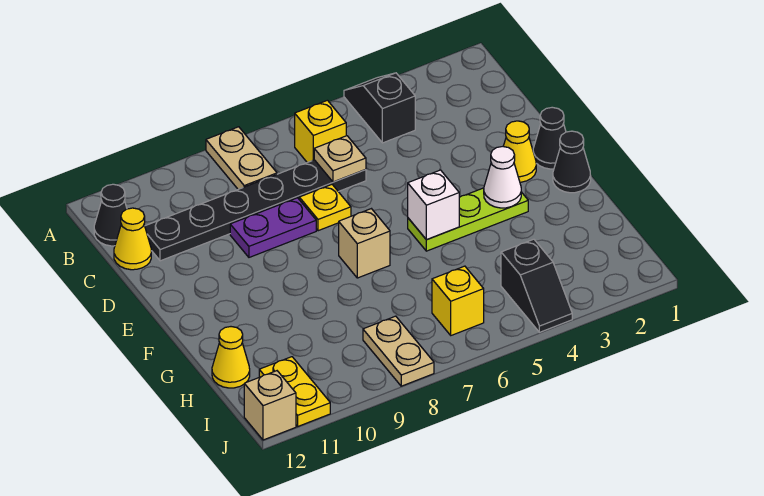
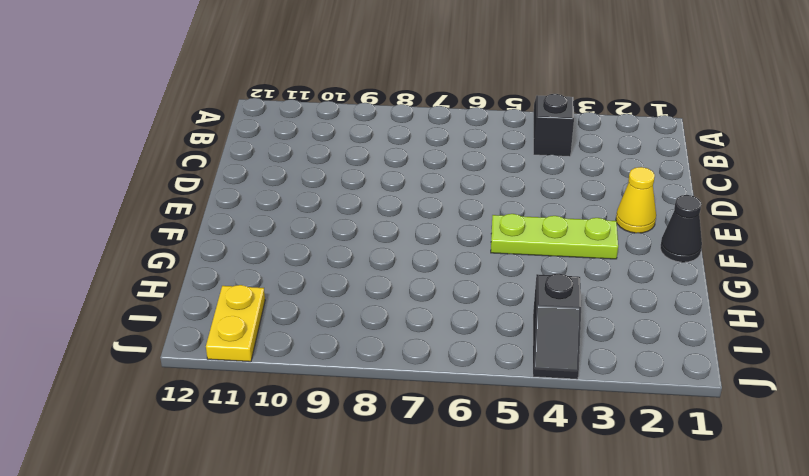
none -> tan 1x2 plate [206,127,277,189]
none -> yellow 1x1 brick [295,100,346,163]
none -> black 1x1 cone [94,184,127,246]

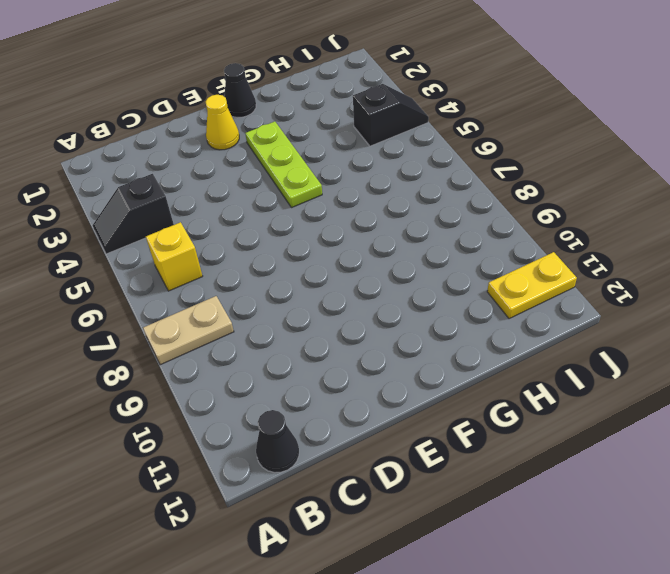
none -> black 1x6 plate [145,160,366,261]
none -> yellow 1x1 cone [114,208,151,270]
none -> yellow 1x1 plate [299,185,351,231]

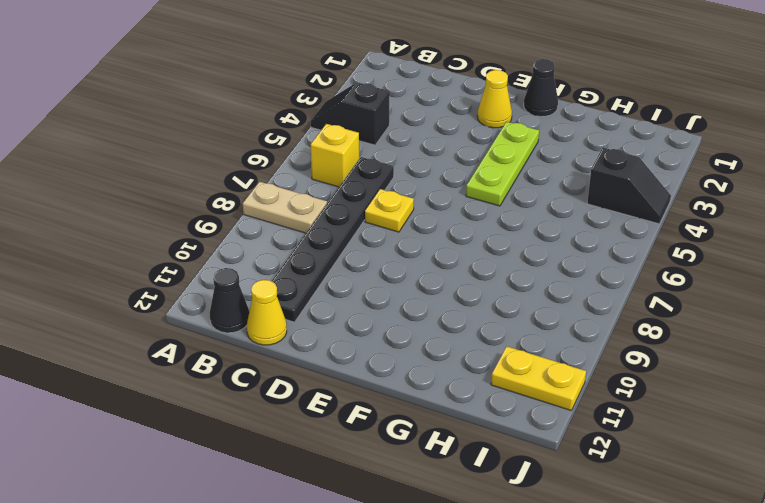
none -> purple 1x2 plate [230,198,316,257]
none -> black 1x1 cone [533,107,566,169]
none -> tan 1x1 brick [339,209,390,278]

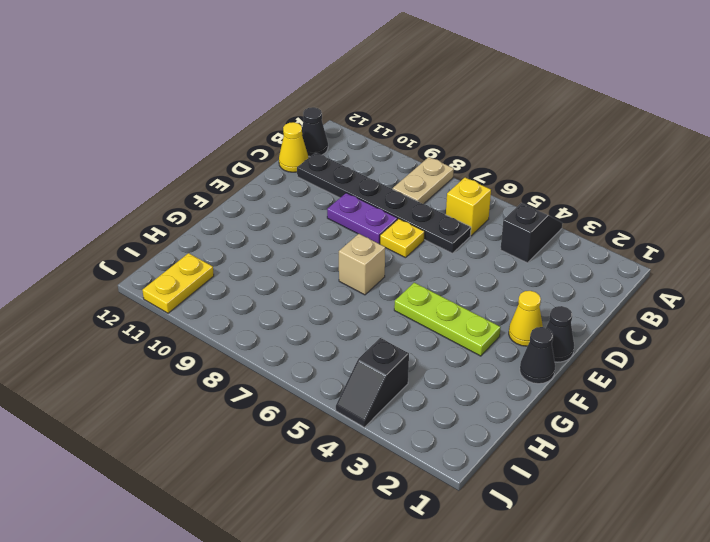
none -> yellow 1x1 cone [212,327,250,388]
none -> yellow 1x1 brick [432,266,484,335]
none -> tan 1x2 plate [363,316,434,386]

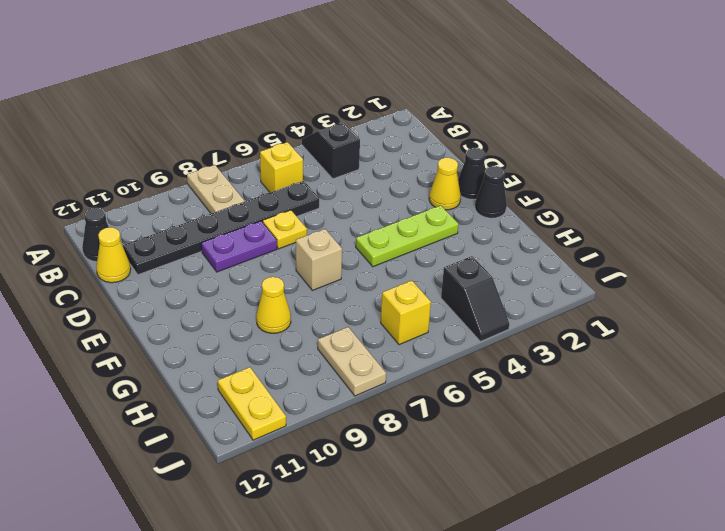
yellow 1x1 cone [256,277,291,333] -> yellow 1x1 cone moved to [212,327,250,388]
none -> tan 1x1 brick [244,371,296,440]
none -> tan 1x1 plate [314,136,366,182]
none -> white 1x1 cone [484,146,521,208]

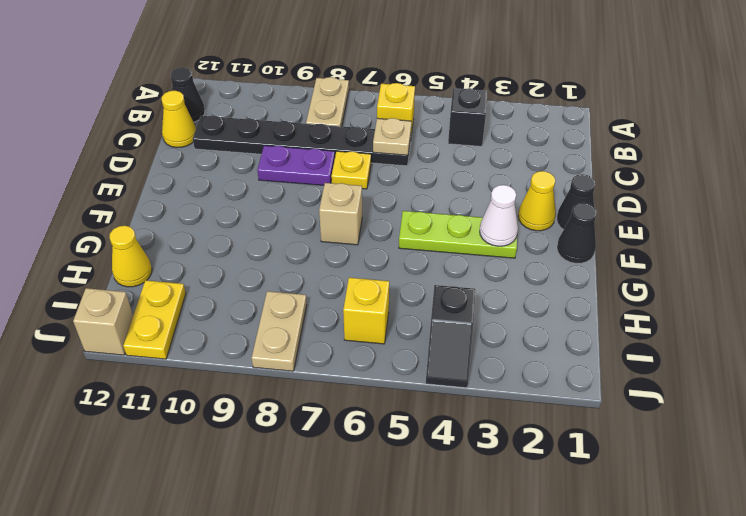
none -> white 1x1 brick [408,170,459,240]

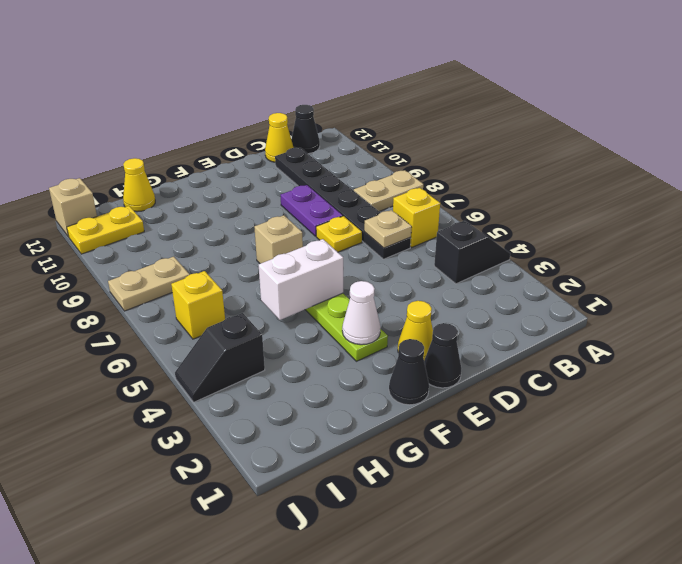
white 1x2 brick [259,239,343,320] -> white 1x1 brick [408,170,459,240]

